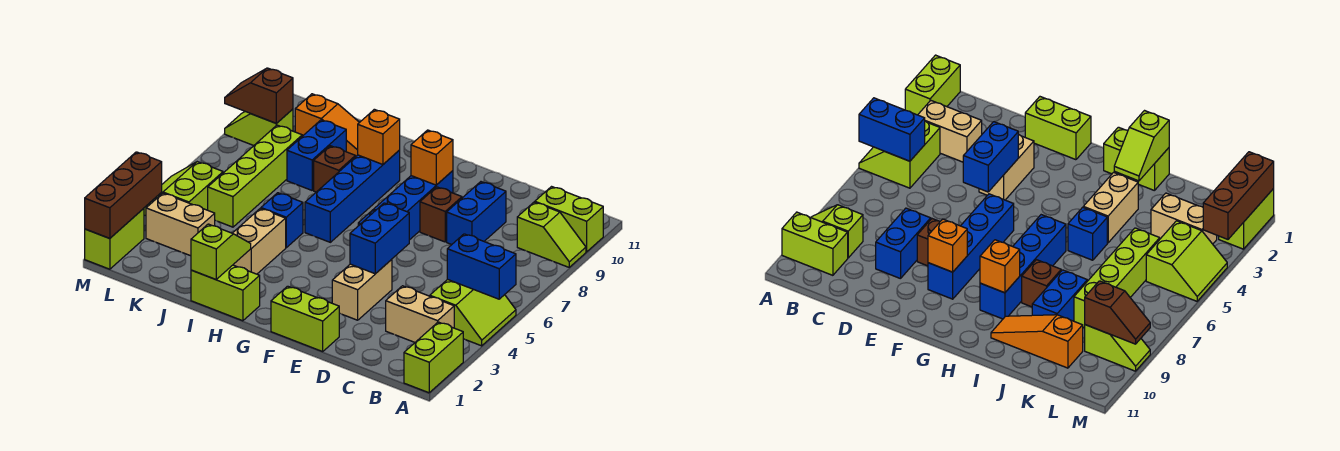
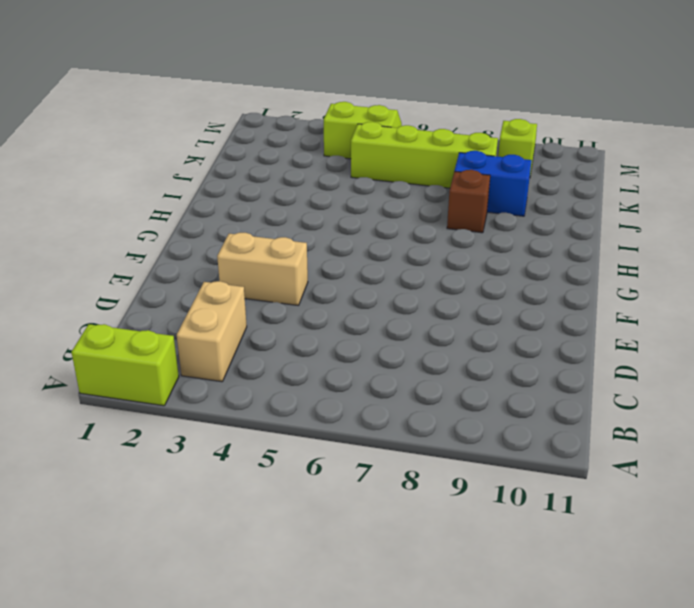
none -> lime 2x2 slope [430,279,516,346]
none -> lime 1x2 slope [517,202,586,267]
none -> lime 1x2 brick [535,187,603,252]

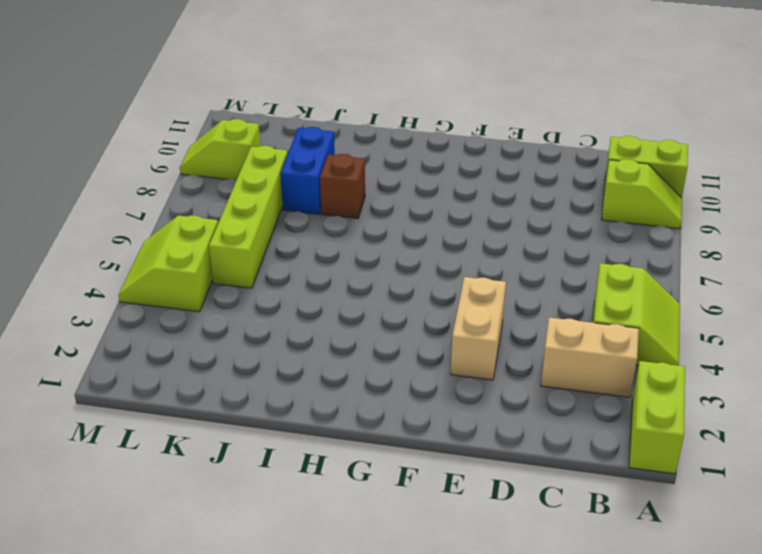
none -> blue 1x2 brick [447,182,506,245]
none -> lime 1x2 brick [271,286,340,352]
none -> brown 1x1 brick [420,187,462,242]

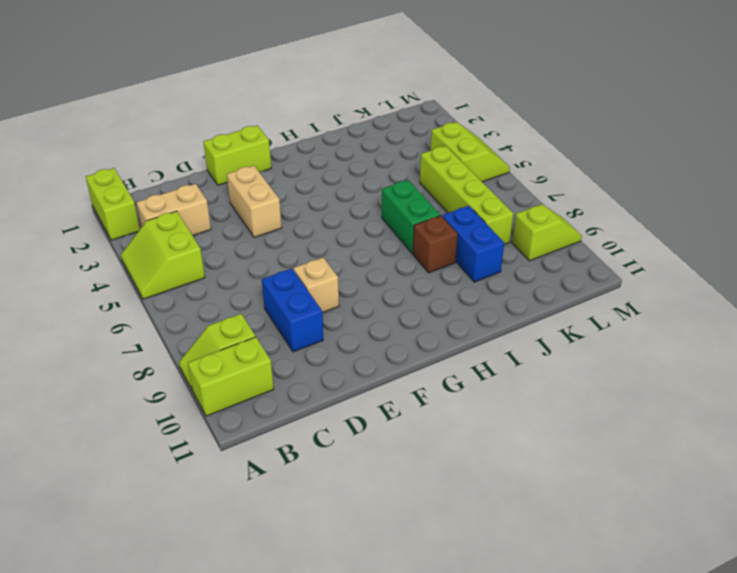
tan 1x1 brick [294,257,339,313] -> brown 1x1 brick [420,187,462,242]
green 1x2 brick [382,180,440,253] -> none
none -> blue 1x4 brick [358,171,453,240]
none -> lime 1x2 brick [191,265,260,321]
none -> blue 1x4 brick [305,150,400,242]

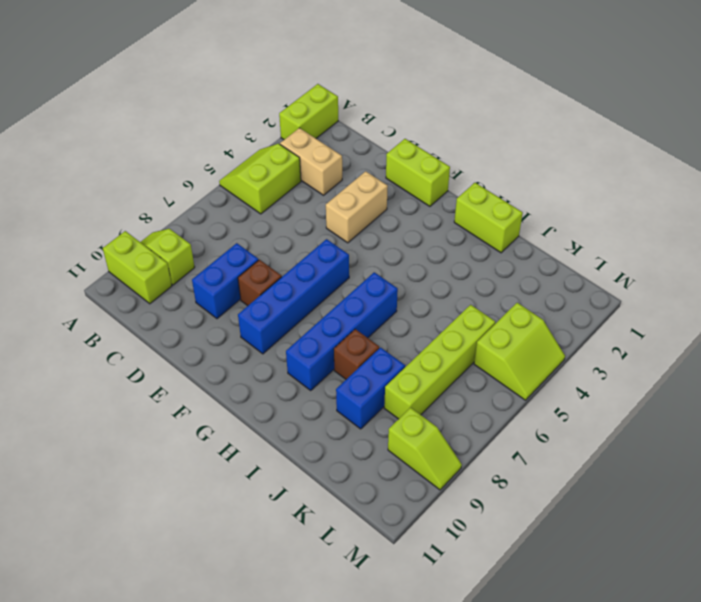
none -> tan 1x2 brick [233,208,286,274]
none -> blue 1x1 brick [261,193,303,248]
none -> orange 1x3 slope [295,94,360,156]

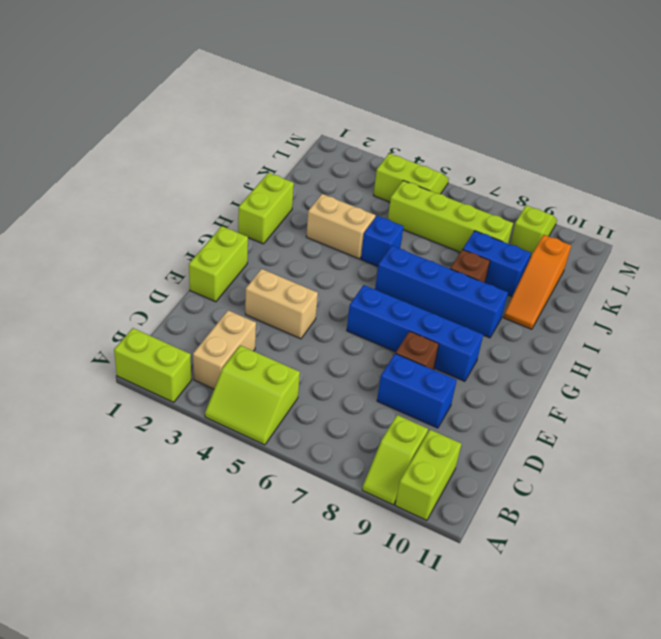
none -> tan 1x2 brick [146,193,215,256]
none -> lime 1x2 brick [85,208,144,269]
none -> blue 1x2 brick [447,234,516,299]

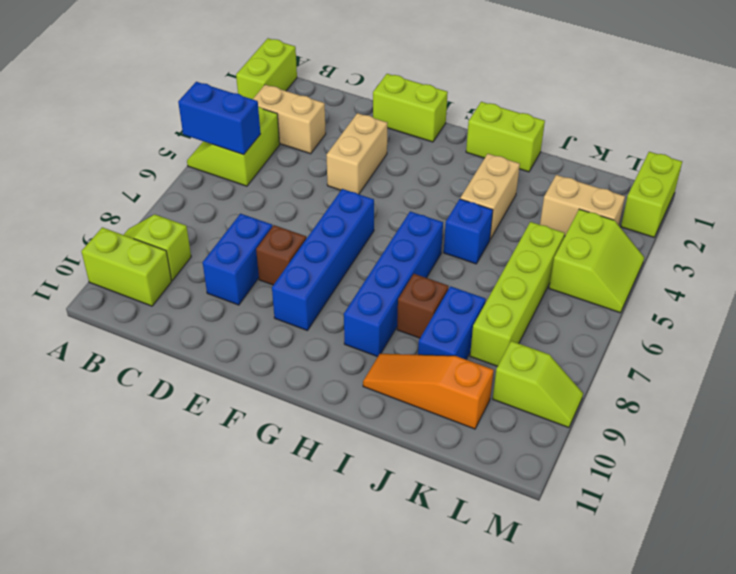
none -> blue 1x2 brick [350,203,409,274]
none -> orange 1x1 brick [411,130,453,185]
none -> orange 1x1 brick [358,109,400,165]

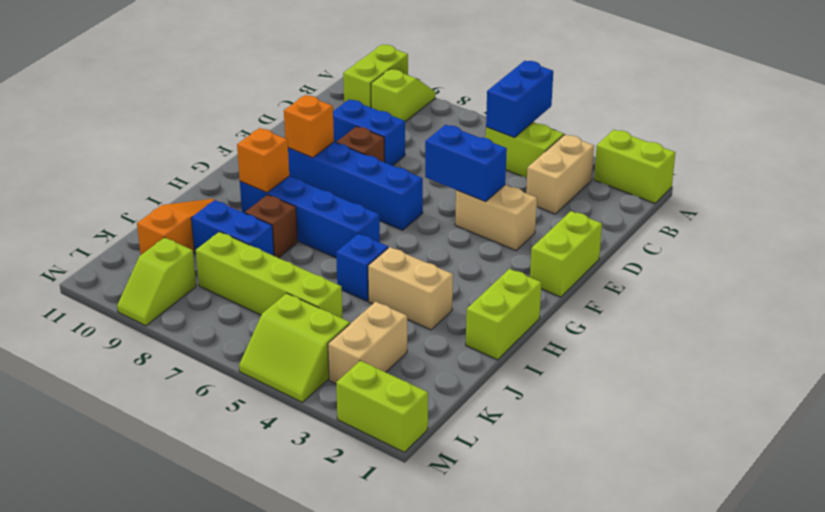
none -> lime 1x2 slope [191,224,251,279]
none -> brown 1x2 slope [225,68,293,123]
none -> brown 1x3 brick [85,152,162,238]

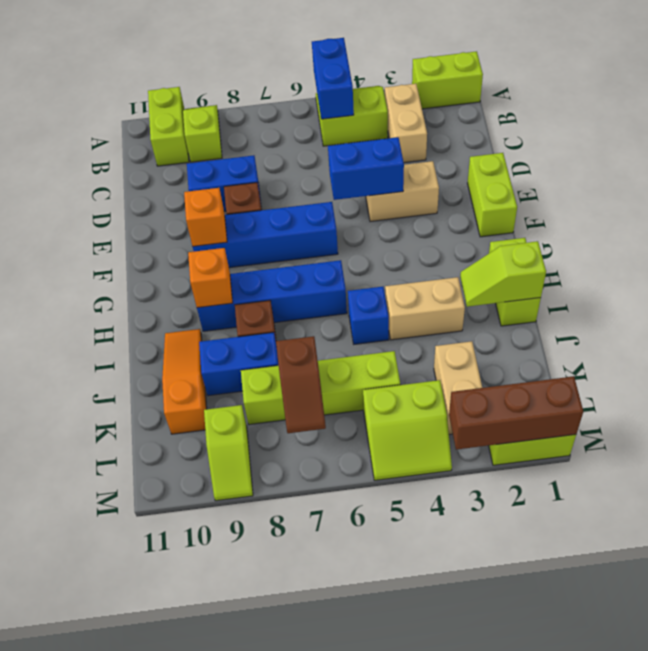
brown 1x2 slope [276,336,326,433] -> brown 1x2 slope moved to [225,68,293,123]

